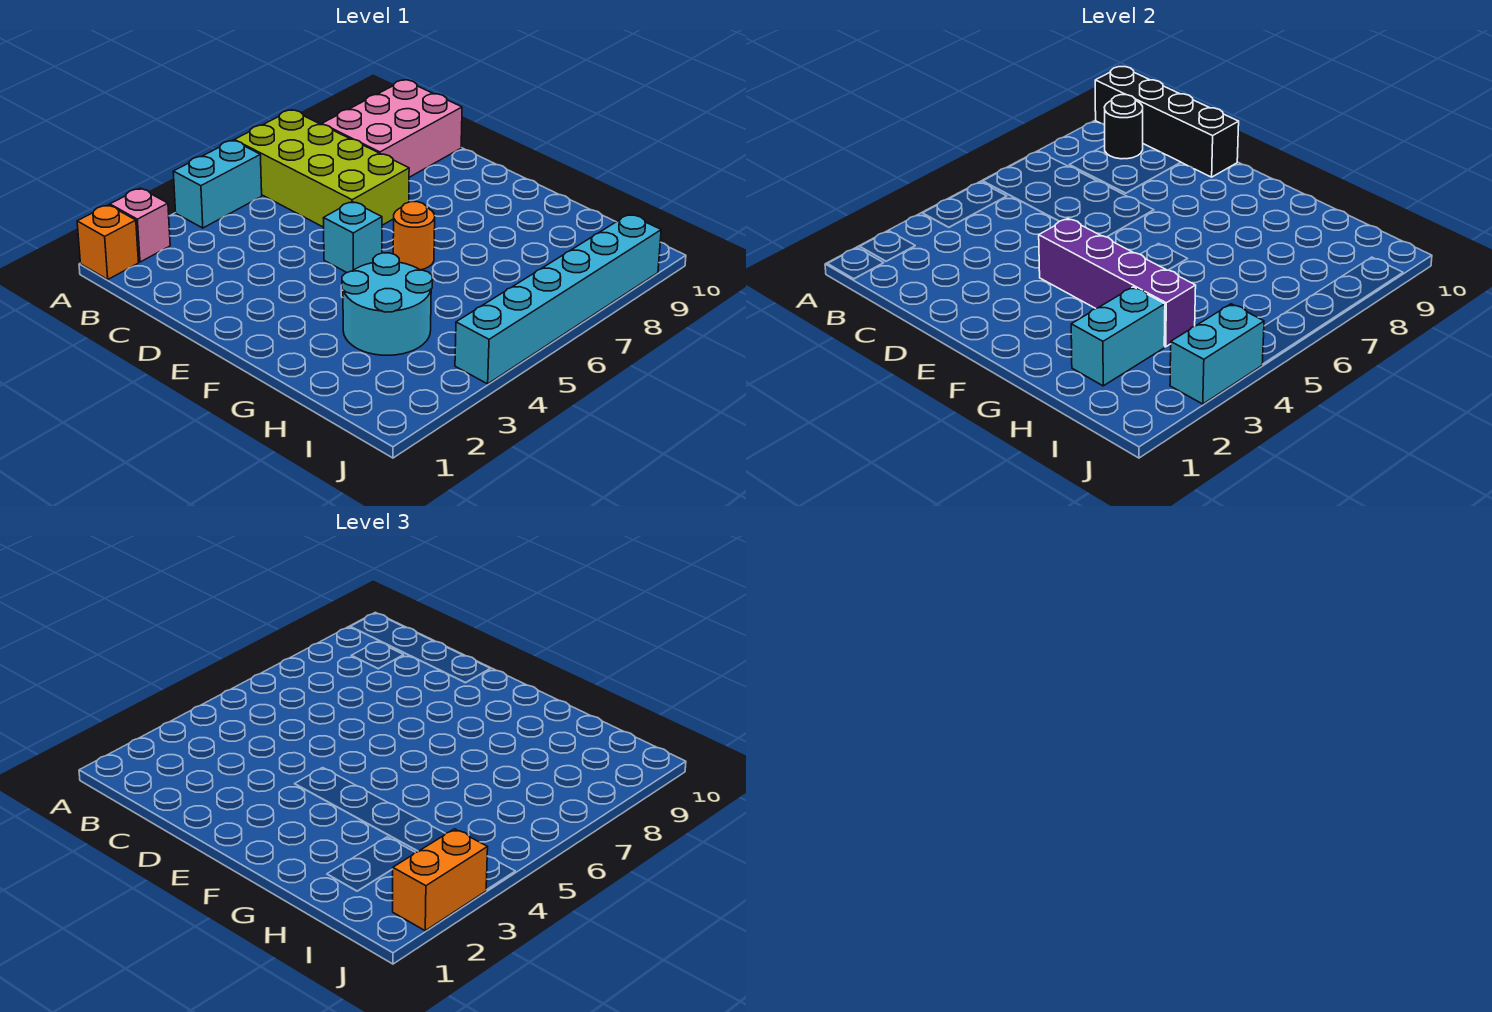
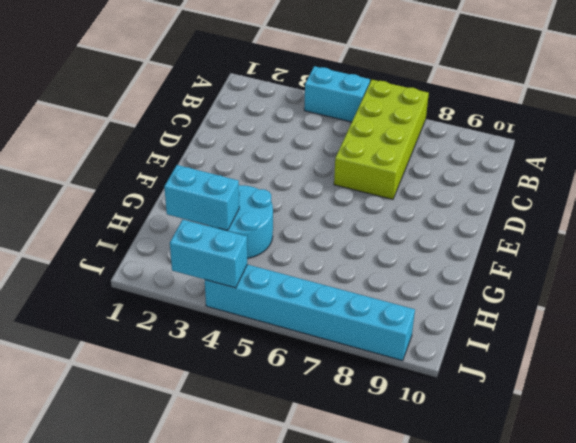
none -> orange 1x1 brick [77,205,139,279]
none -> pink 1x1 brick [110,188,170,262]
none -> pink 2x3 brick [322,80,462,177]

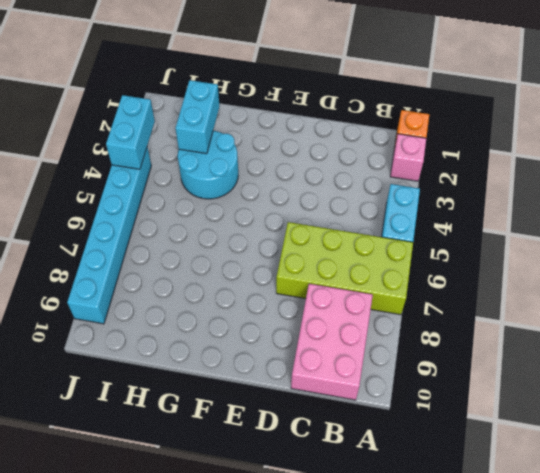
none -> cyan 1x1 brick [324,202,382,273]
none -> orange 1x1 round brick [393,202,435,270]
none -> black 1x4 brick [1095,67,1239,177]

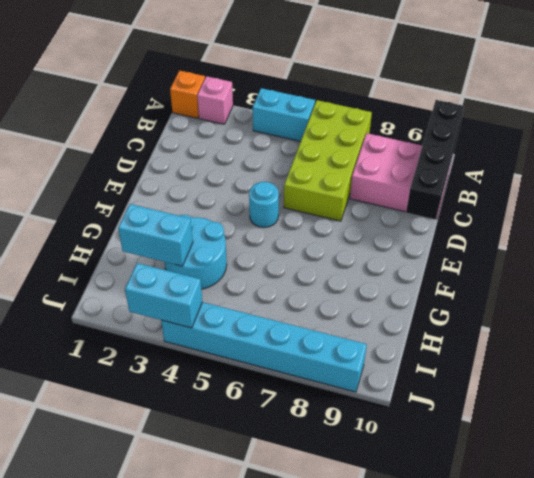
cyan 1x1 round brick [249,182,279,228] -> cyan 1x1 brick [324,202,382,273]
none -> orange 1x1 round brick [393,202,435,270]
none -> black 1x1 round brick [1104,95,1143,159]
none -> purple 1x4 brick [1039,219,1196,347]

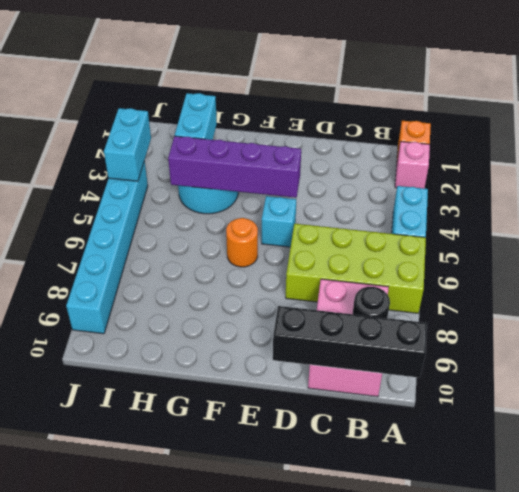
none -> orange 1x2 brick [393,829,488,931]

